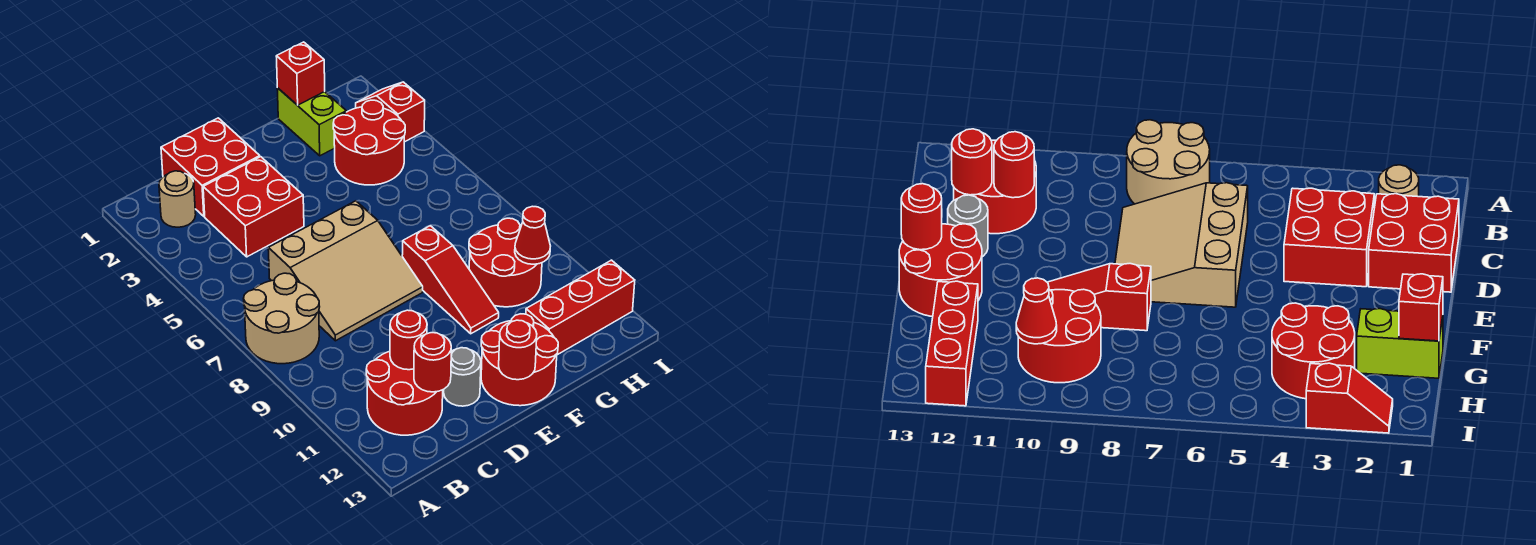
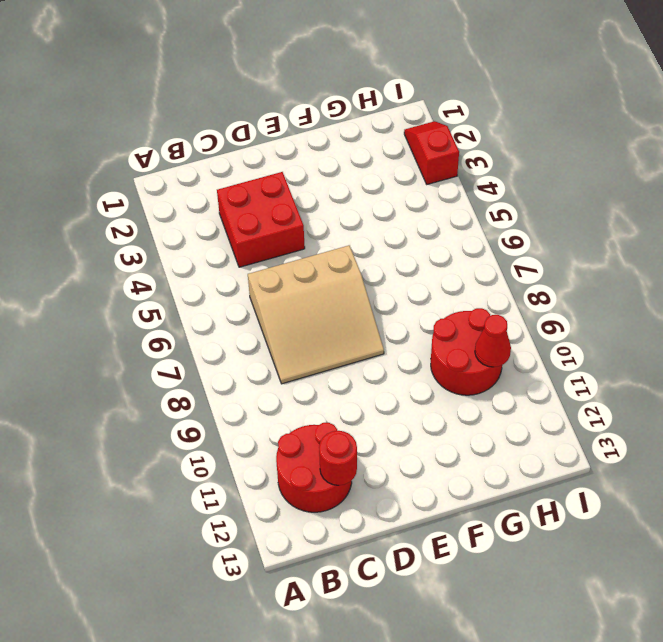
none -> tan 2x2 round brick [244,273,320,364]
none -> tan 1x1 round brick [159,171,196,227]
none -> red 2x2 brick [161,118,260,216]

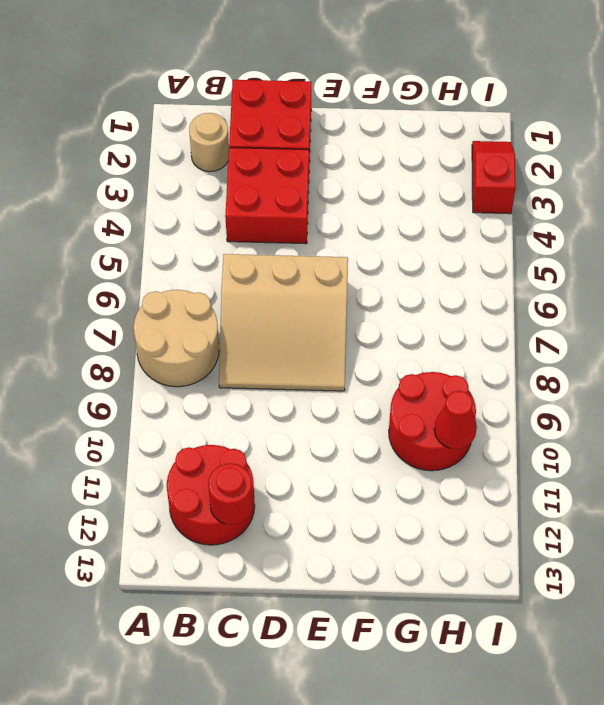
none -> grey 1x1 round brick [444,348,481,406]
none -> red 2x2 round brick [481,314,558,406]
none -> red 1x3 slope [402,226,499,334]

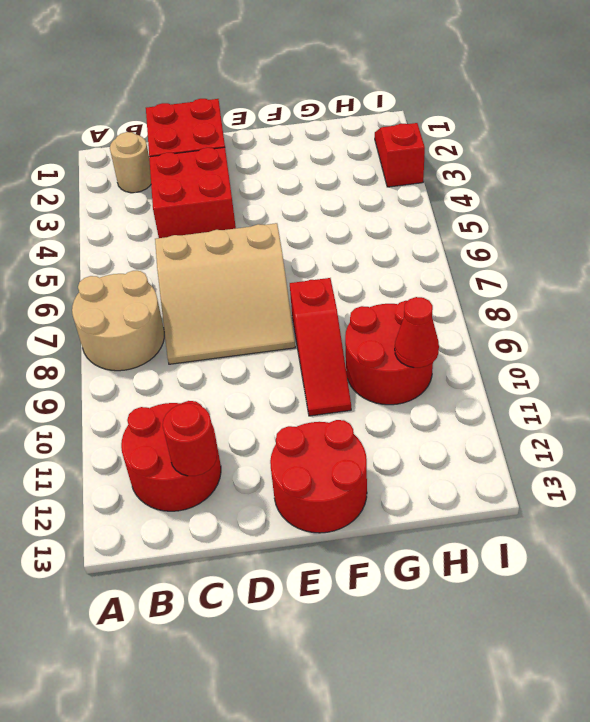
none -> grey 1x1 round brick [444,348,481,406]
none -> lime 1x2 brick [277,88,346,156]
none -> red 2x2 round brick [333,100,405,185]

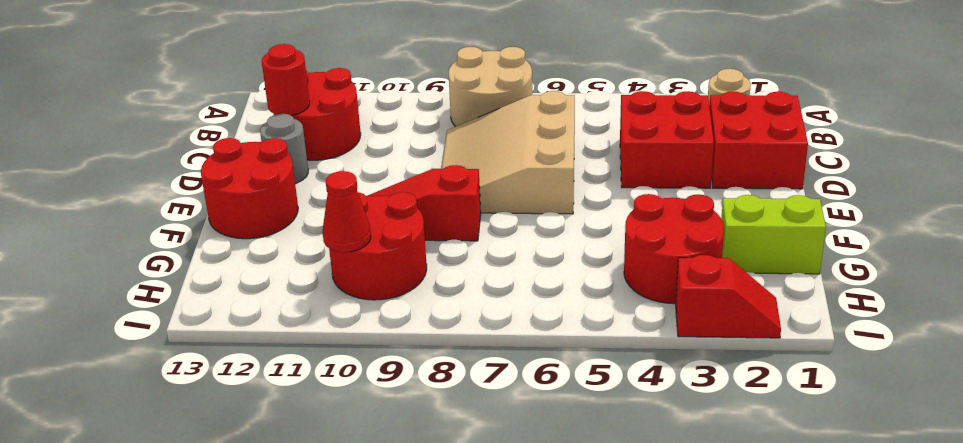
none -> red 1x3 brick [526,260,635,355]
none -> red 1x1 round brick [390,310,427,370]
none -> red 1x1 round brick [499,320,537,380]

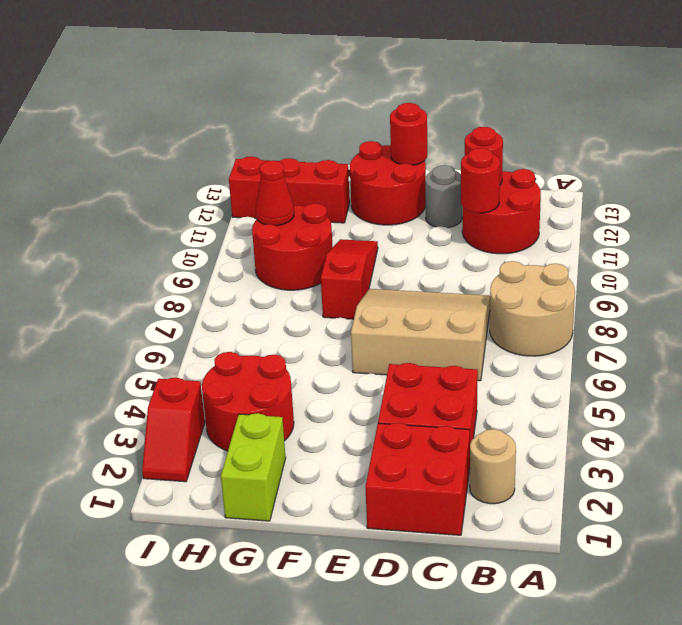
none -> red 1x1 brick [276,42,325,105]

